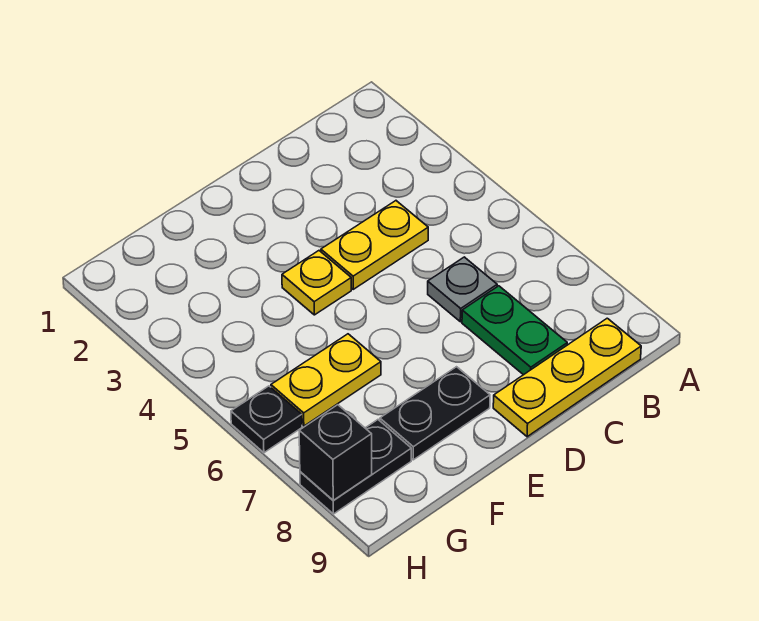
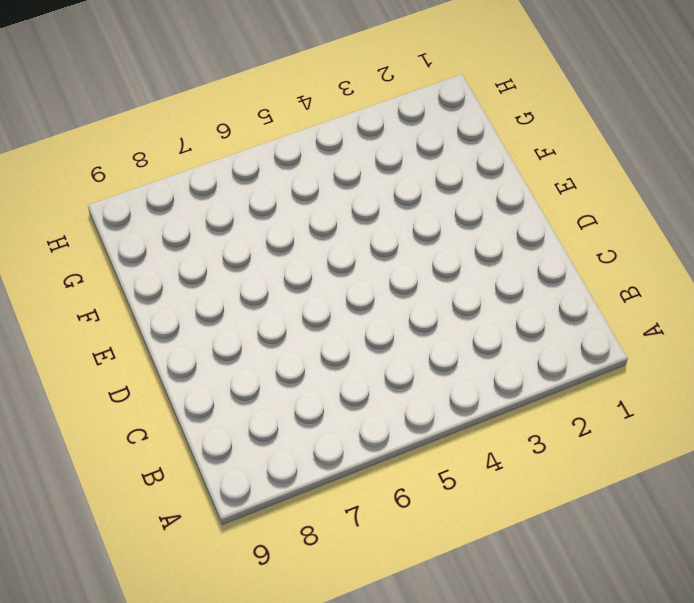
none -> yellow 1x3 plate [493,318,641,437]
none -> yellow 1x2 plate [321,201,428,289]

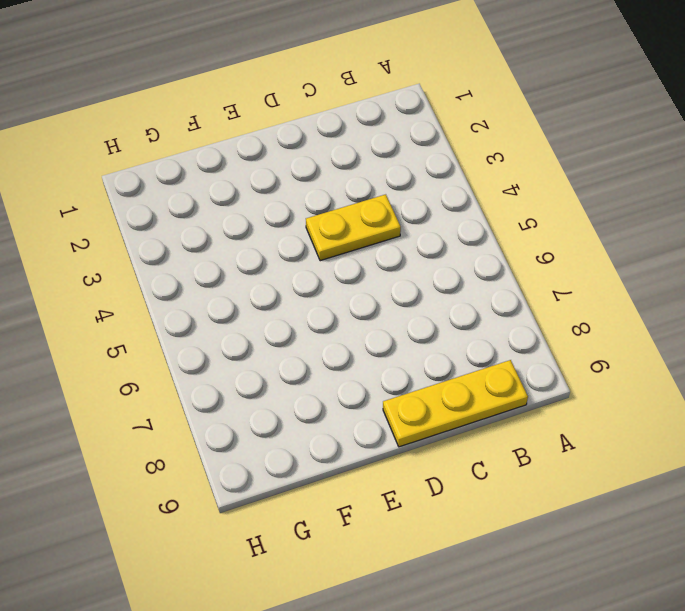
none -> grey 1x1 plate [428,257,497,322]
none -> green 1x2 plate [462,286,567,375]

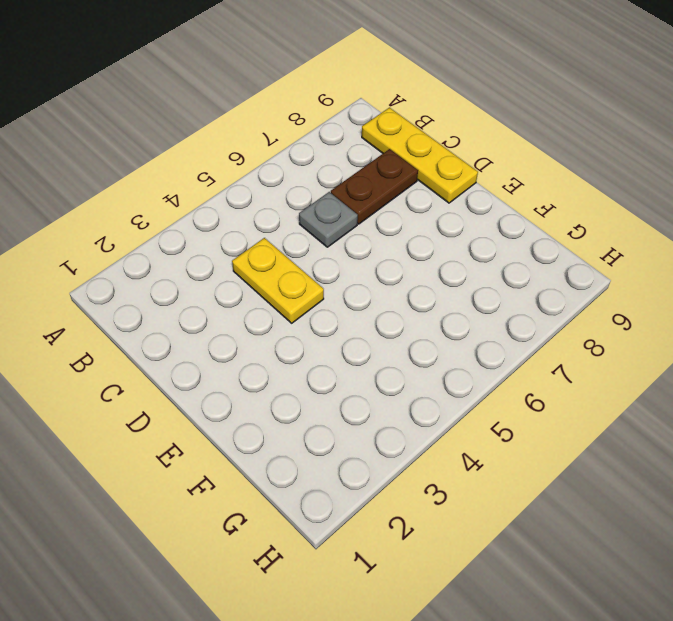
brown 1x2 plate [331,149,418,224] -> green 1x2 plate [462,286,567,375]
none -> yellow 1x1 plate [282,251,351,315]
none -> black 1x2 plate [380,367,490,460]

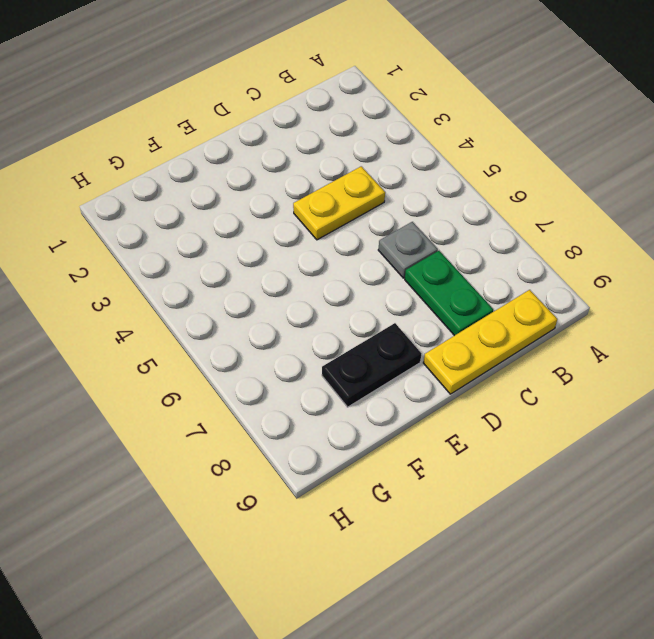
none -> yellow 1x1 plate [282,251,351,315]
none -> yellow 1x2 plate [271,334,381,426]

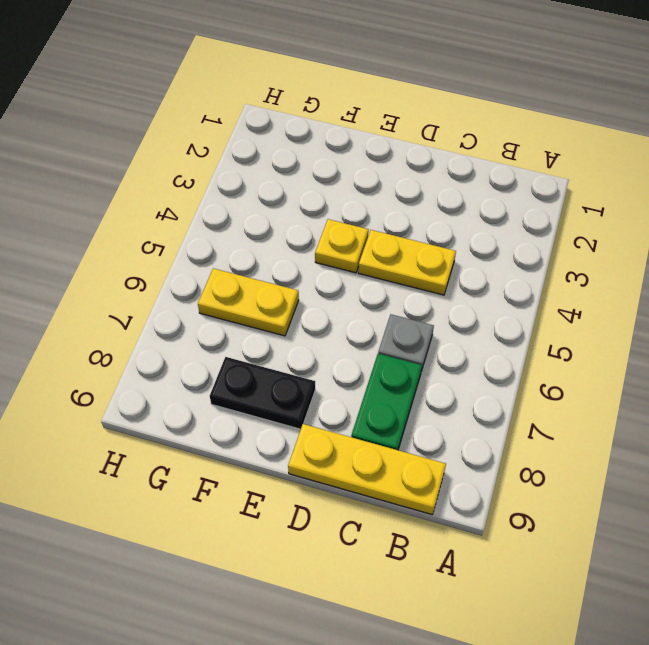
none -> black 1x2 plate [300,420,411,514]
none -> black 1x1 plate [231,386,302,453]

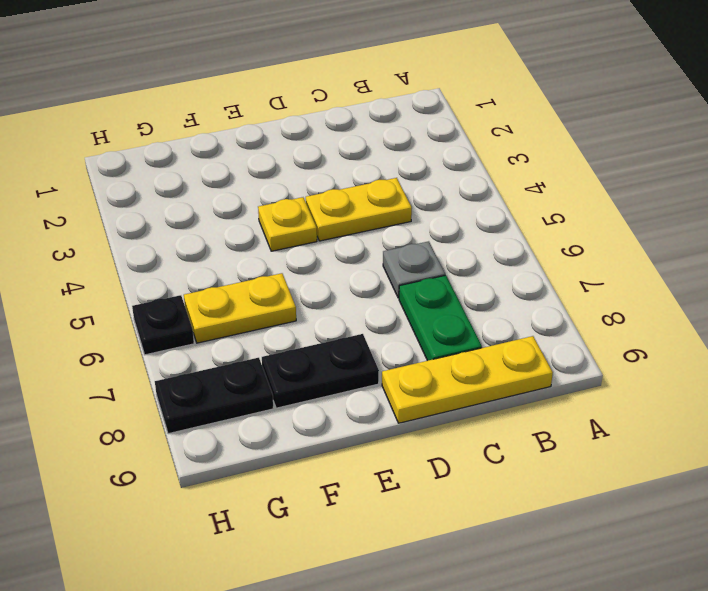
none -> black 1x1 brick [299,405,372,500]

